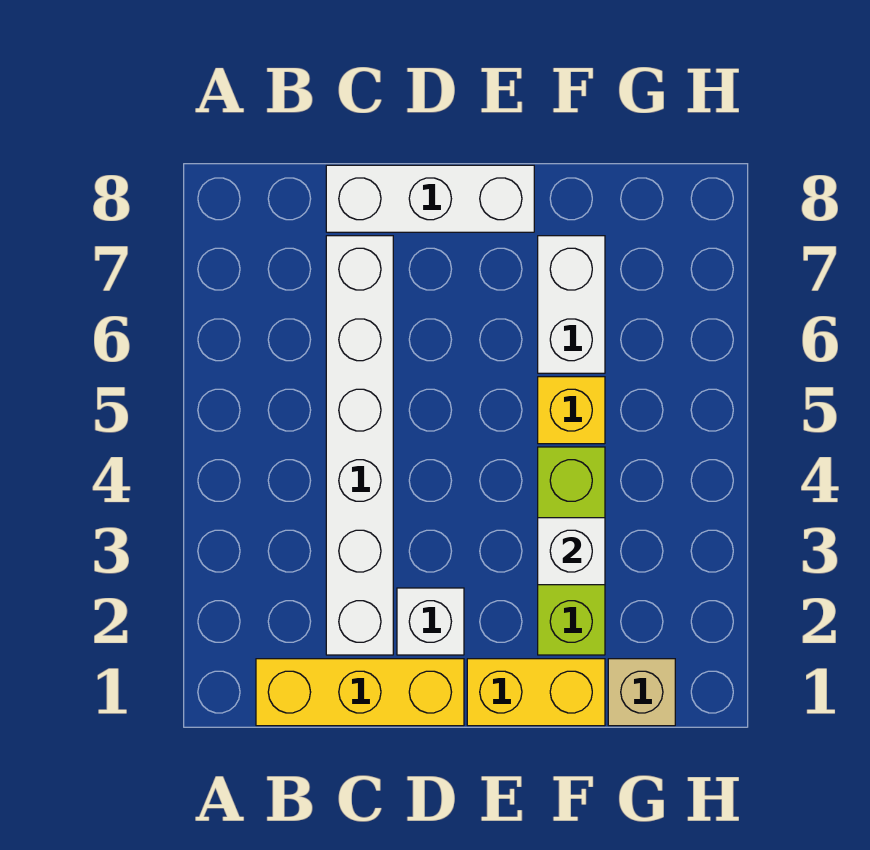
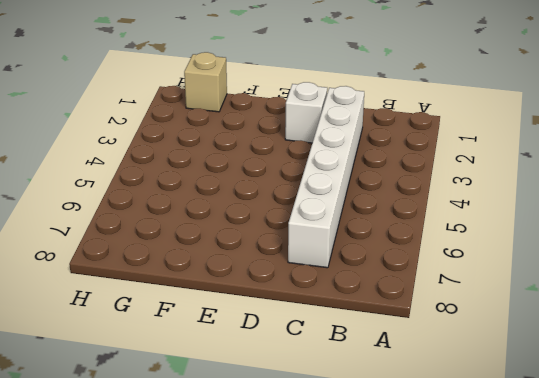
none -> yellow 1x3 brick [256,659,464,726]
none -> white 1x3 brick [326,165,534,232]

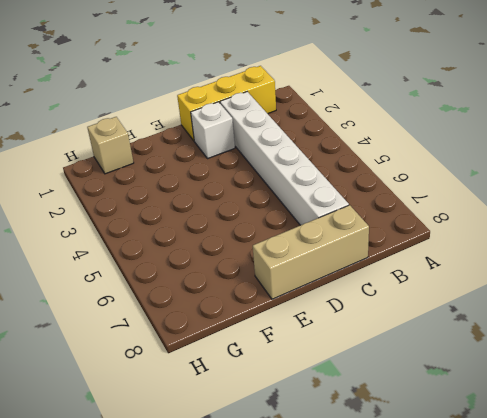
tan 1x3 brick [253,205,369,299] -> white 1x3 brick [326,165,534,232]
none -> yellow 1x2 brick [467,659,605,726]
none -> lime 1x3 brick [538,447,605,655]

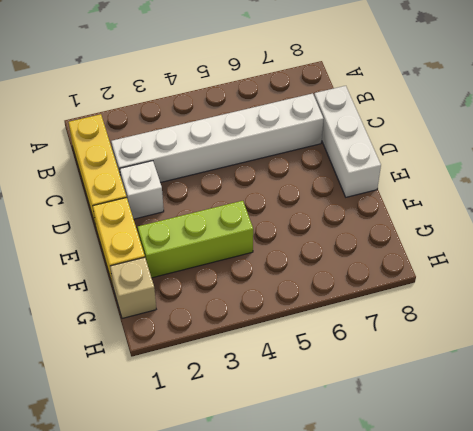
none -> yellow 1x1 brick [538,377,605,444]
none -> white 1x2 brick [538,236,605,373]

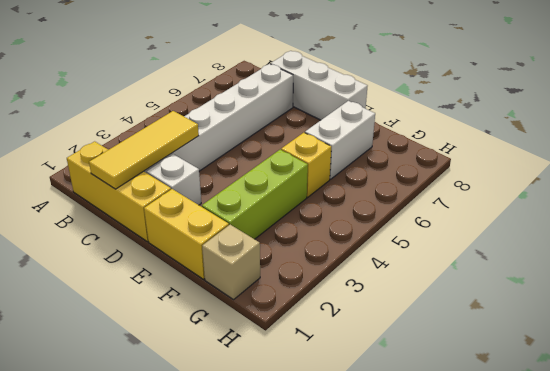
yellow 1x3 tile [89,111,199,189] -> none
none -> white 1x1 brick [538,518,605,585]

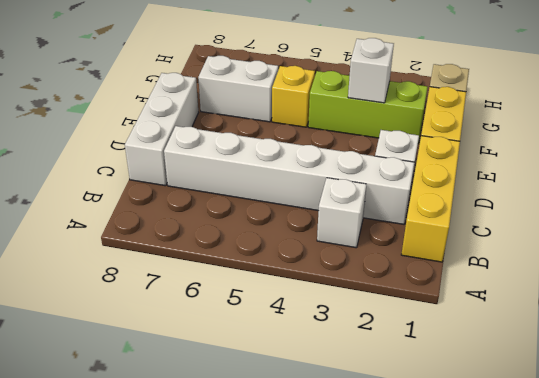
white 1x1 brick [317,178,367,248] -> none

